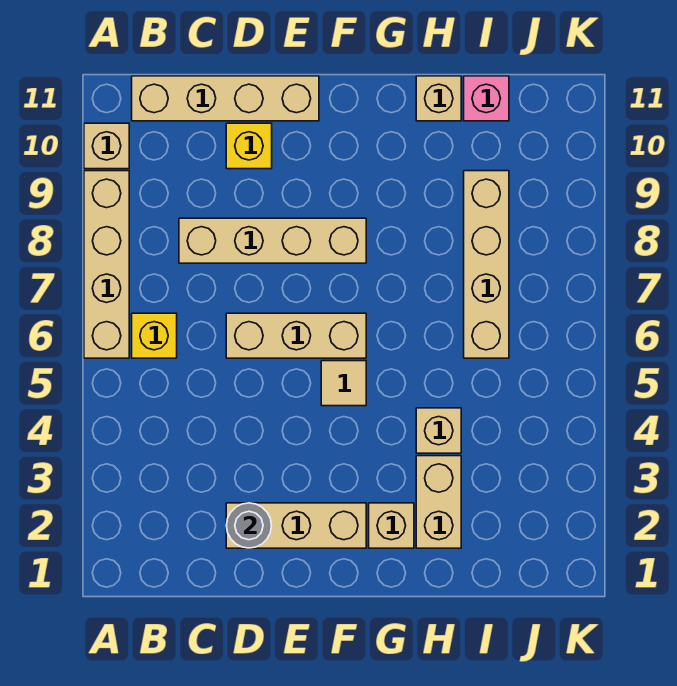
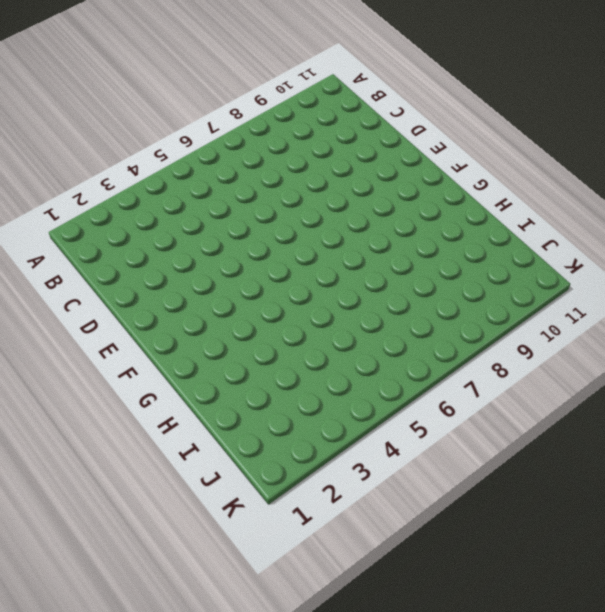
none -> tan 1x4 brick [84,171,129,358]
none -> tan 1x1 brick [84,123,129,169]
none -> yellow 1x1 brick [132,313,177,358]

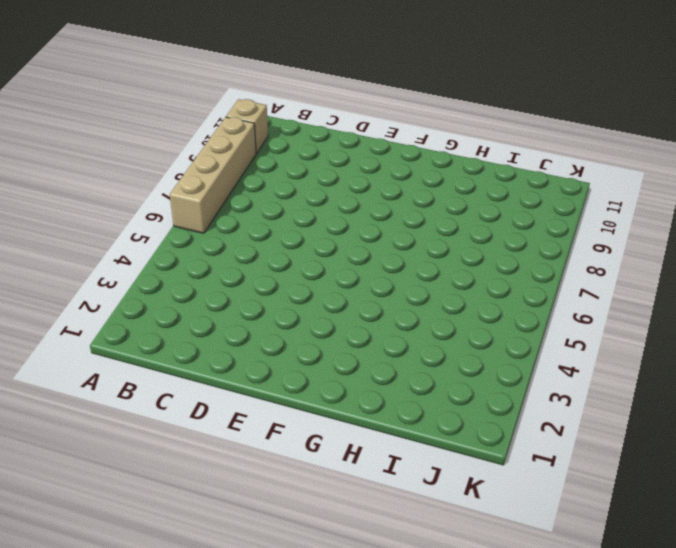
none -> yellow 1x1 brick [132,313,177,358]
none -> tan 1x4 brick [132,76,319,121]
none -> tan 1x4 brick [179,218,366,263]

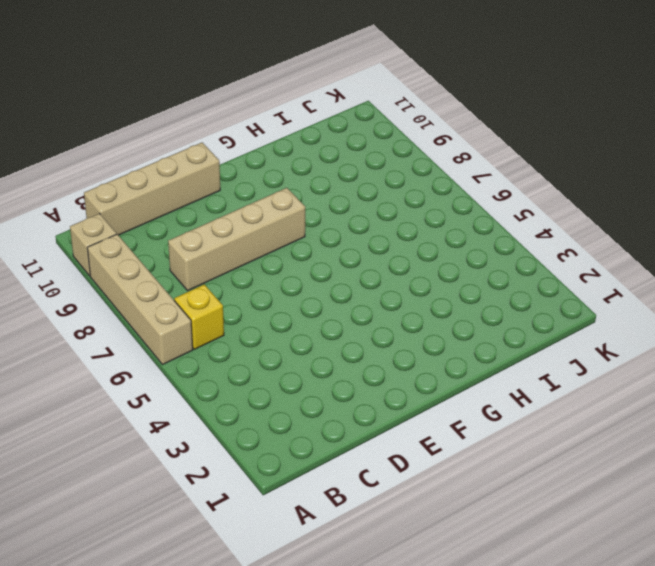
none -> tan 1x3 brick [226,503,366,548]
none -> tan 1x3 brick [226,313,366,358]
none -> yellow 1x1 brick [226,123,272,169]

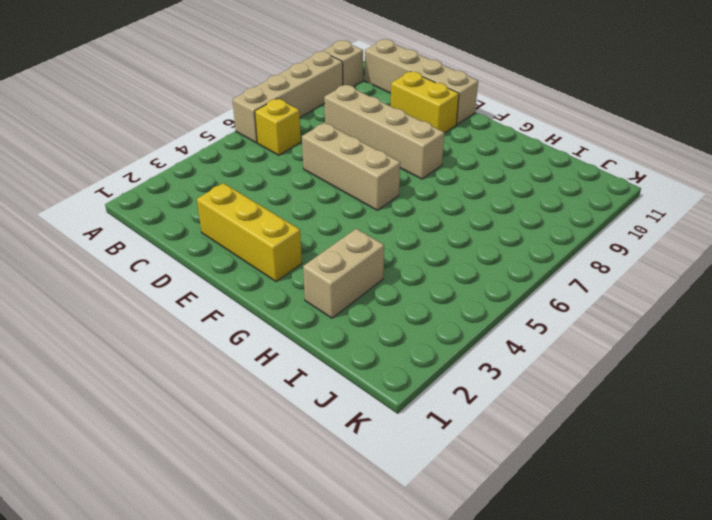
yellow 1x3 brick [197,183,302,282] -> tan 1x3 brick [226,503,366,548]
yellow 1x2 brick [391,72,459,133] -> yellow 1x1 brick [226,123,272,169]
none -> tan 1x1 tile [321,361,366,406]
none -> tan 1x1 brick [369,503,414,548]
none -> tan 1x1 brick [416,408,461,453]

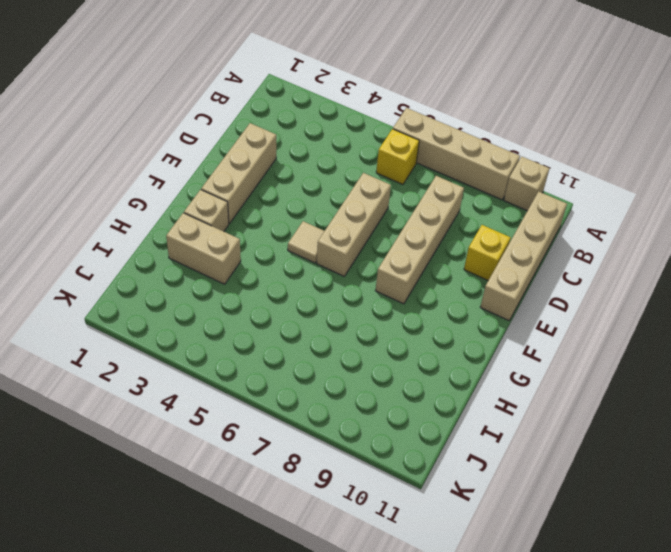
none -> tan 1x1 brick [416,408,461,453]
none -> tan 1x1 brick [416,76,461,121]
none -> tan 1x4 brick [464,171,509,358]

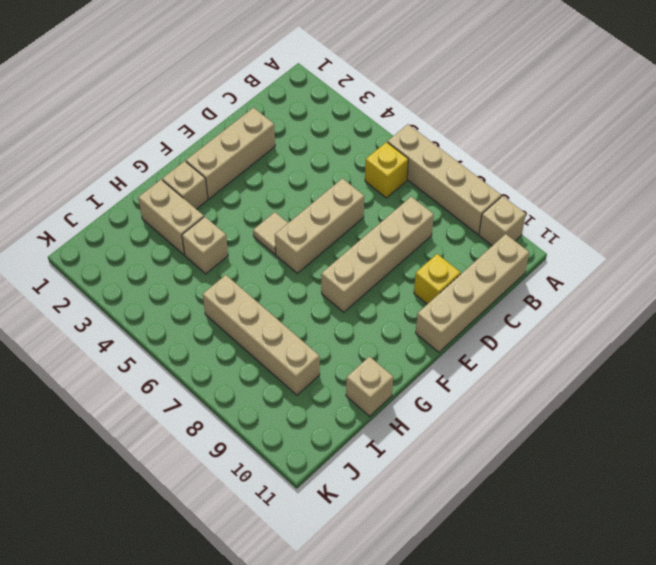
none -> pink 1x1 brick [464,76,509,121]
none -> grey 1x1 round brick [226,503,272,548]

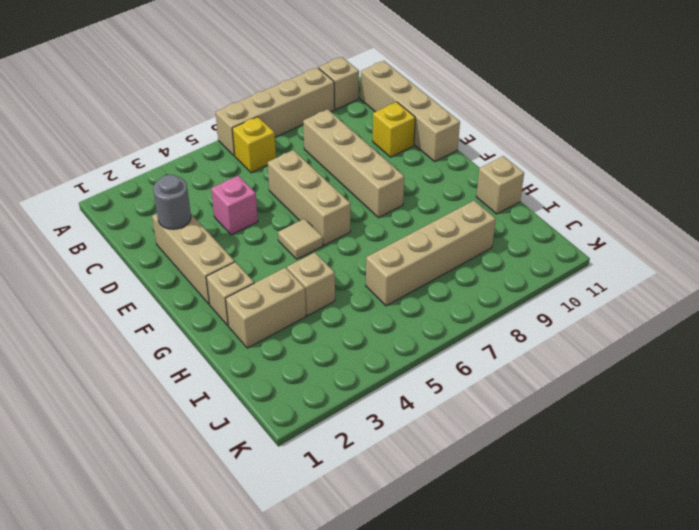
pink 1x1 brick [211,176,258,235] -> pink 1x1 brick moved to [464,76,509,121]

